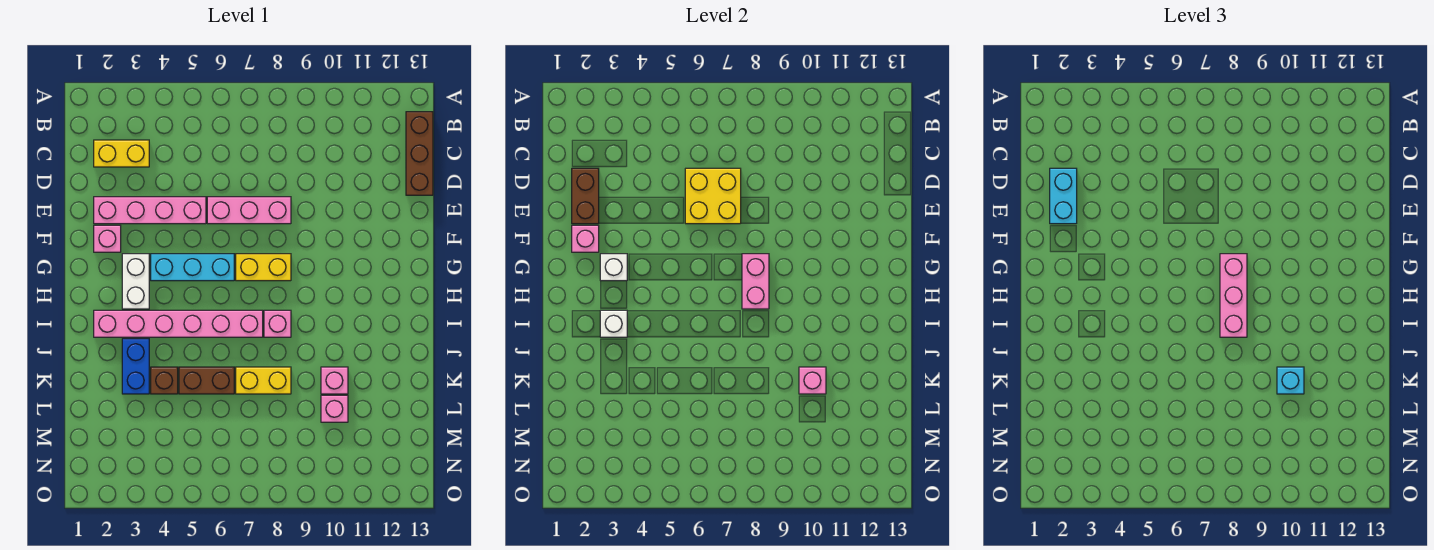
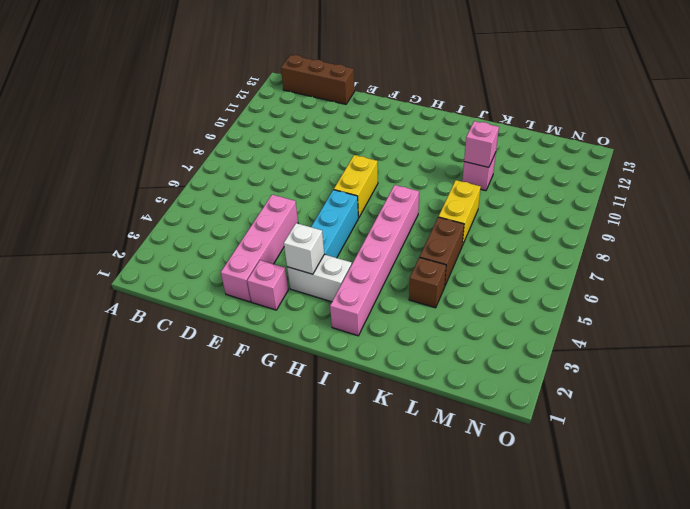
none -> yellow 1x2 brick [94,140,149,167]
none -> pink 1x3 brick [207,197,291,224]
none -> pink 1x1 brick [264,310,291,337]

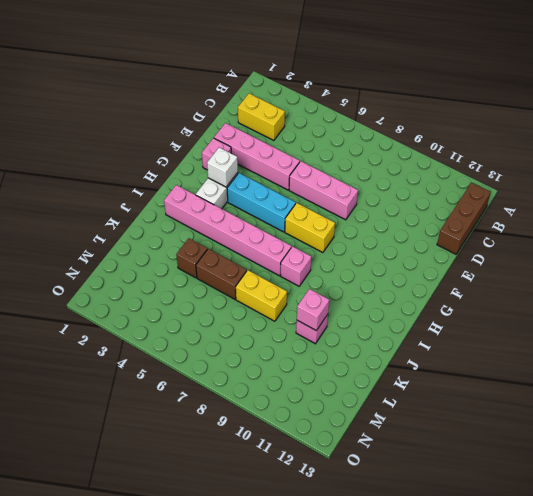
none -> blue 1x2 brick [122,339,149,394]
none -> pink 1x1 brick [321,395,348,422]
none -> brown 1x2 brick [572,168,599,224]

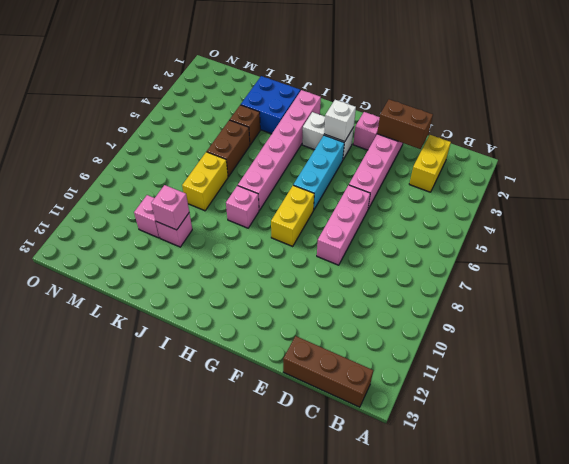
blue 2x2 brick [241,76,300,134] -> blue 1x2 brick [122,339,149,394]
none -> yellow 2x2 brick [685,168,741,224]
none -> pink 1x1 brick [572,225,599,252]
none -> pink 1x2 brick [742,254,769,309]

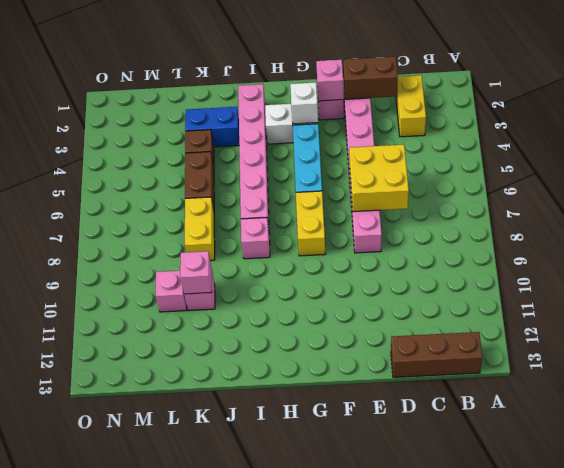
none -> pink 1x2 brick [742,254,769,309]
none -> white 1x1 brick [600,310,627,337]
none -> cyan 1x2 brick [1050,168,1077,224]

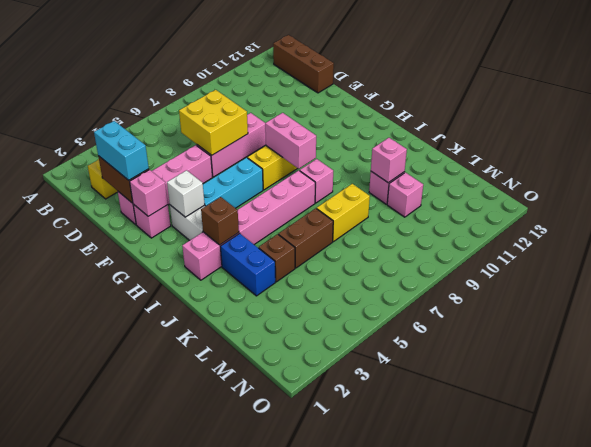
brown 1x1 brick [201,197,239,245] -> white 1x1 brick [600,310,627,337]
none -> pink 1x3 brick [1220,254,1247,337]
none -> cyan 1x1 brick [1277,367,1304,394]

